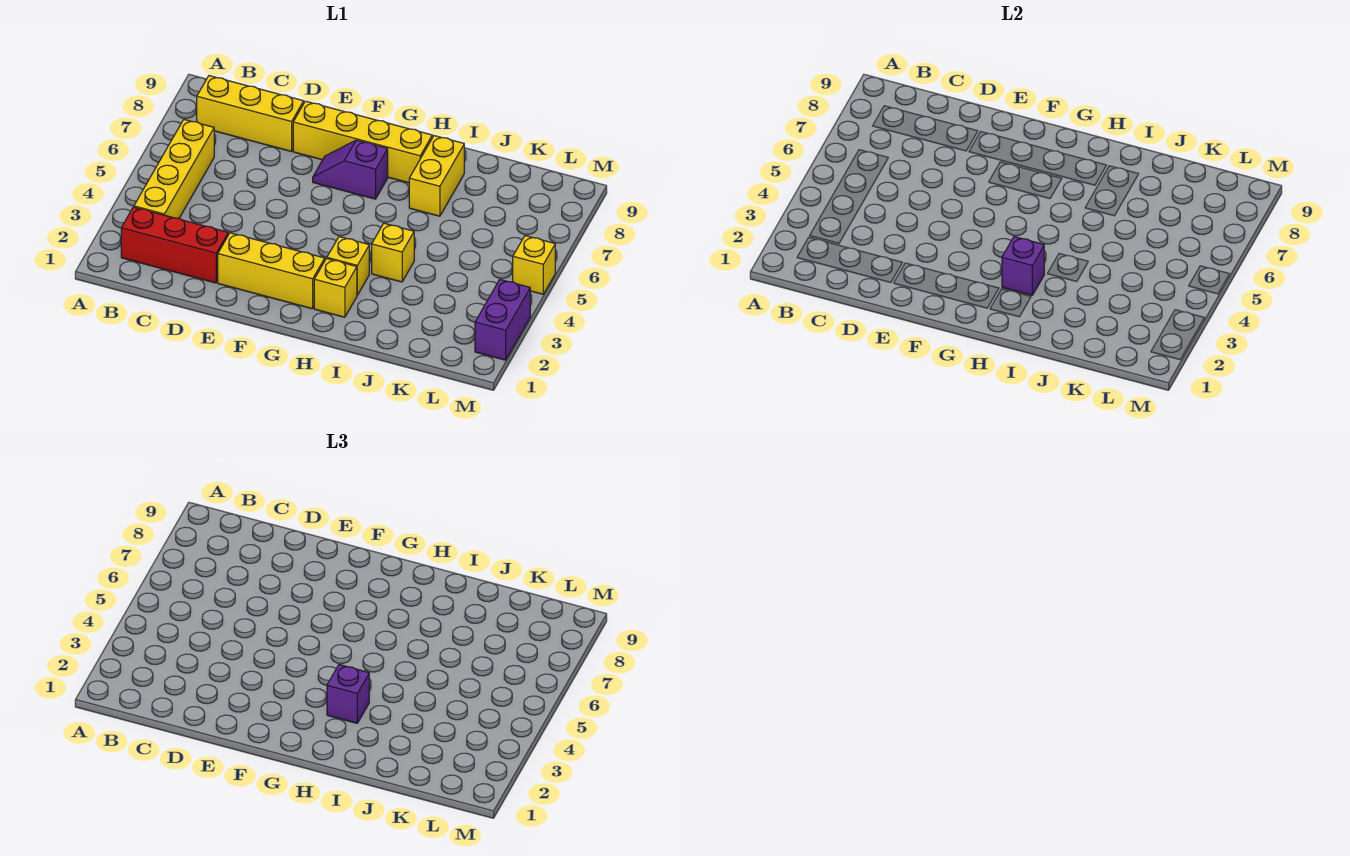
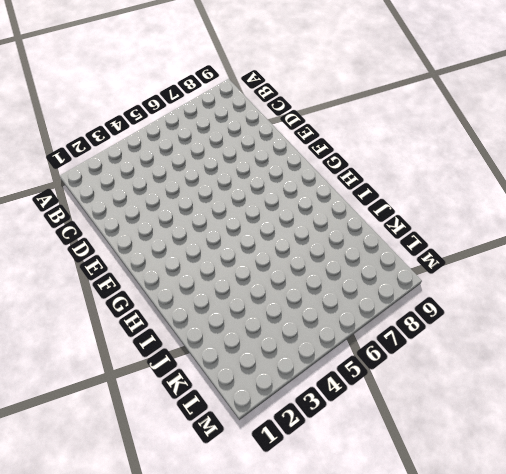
none -> red 1x3 brick [121,207,228,283]
none -> yellow 1x4 brick [134,120,214,218]
none -> yellow 1x3 brick [197,76,304,151]

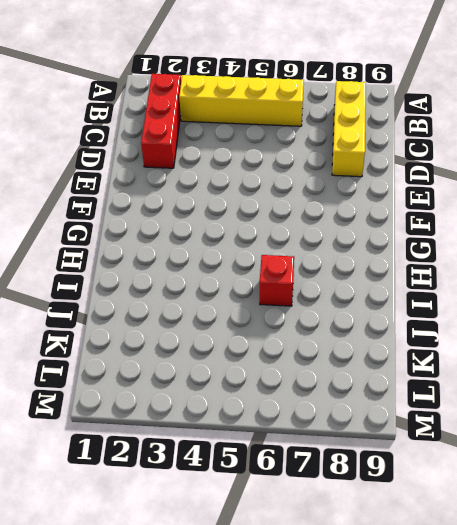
red 1x1 brick [260,255,294,306] -> none
none -> yellow 1x3 brick [218,233,325,309]
none -> yellow 1x4 brick [293,101,432,183]
none -> purple 1x2 slope [313,140,388,199]

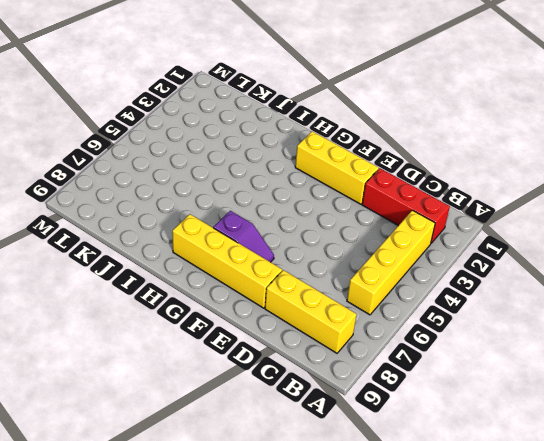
none -> yellow 1x1 brick [314,259,357,317]
none -> yellow 1x1 brick [327,237,369,295]
none -> yellow 1x1 brick [372,223,414,282]

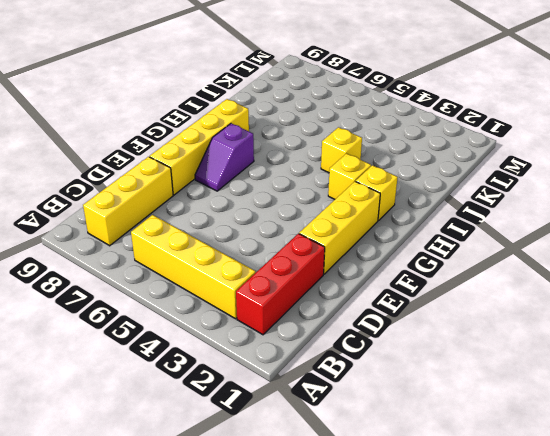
none -> yellow 1x2 brick [409,136,464,216]
none -> purple 1x2 brick [475,280,530,360]
none -> yellow 1x1 brick [513,236,555,294]

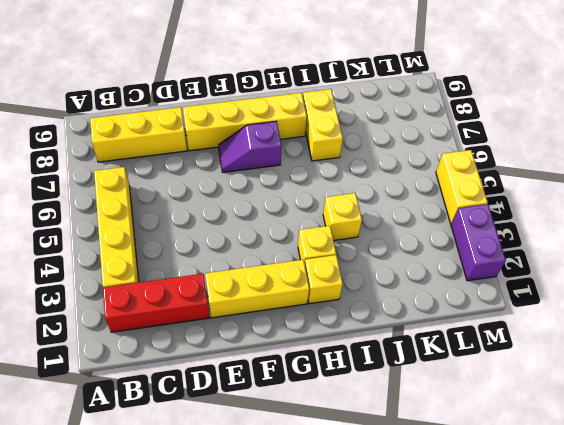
yellow 1x2 brick [436,150,488,224] -> yellow 1x1 brick [513,236,555,294]
none -> purple 1x1 brick [1002,237,1044,295]
none -> purple 1x1 brick [327,665,369,723]

